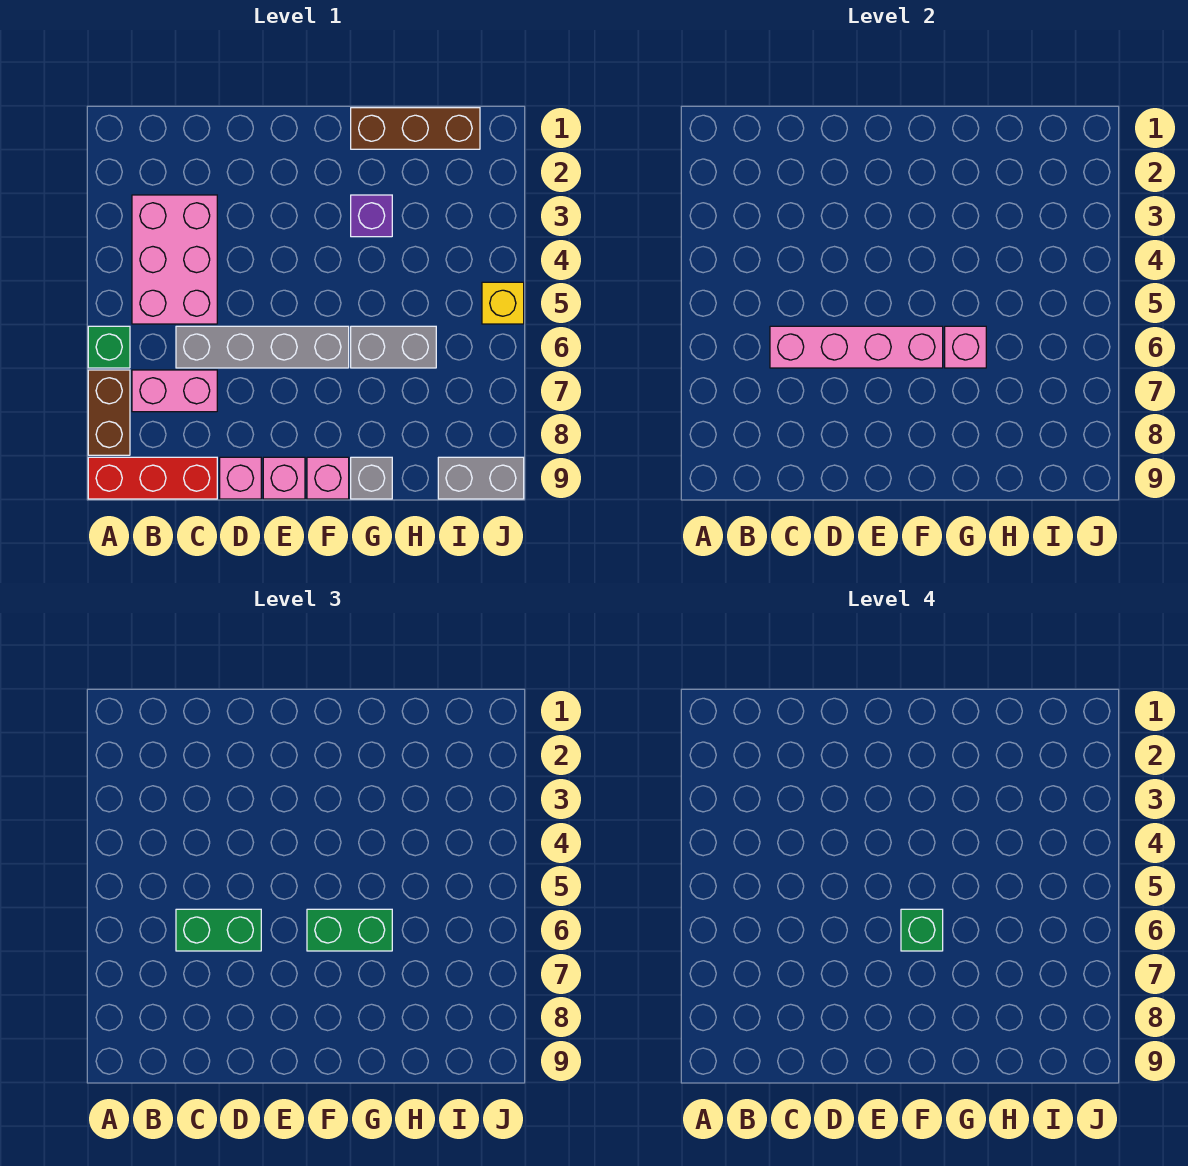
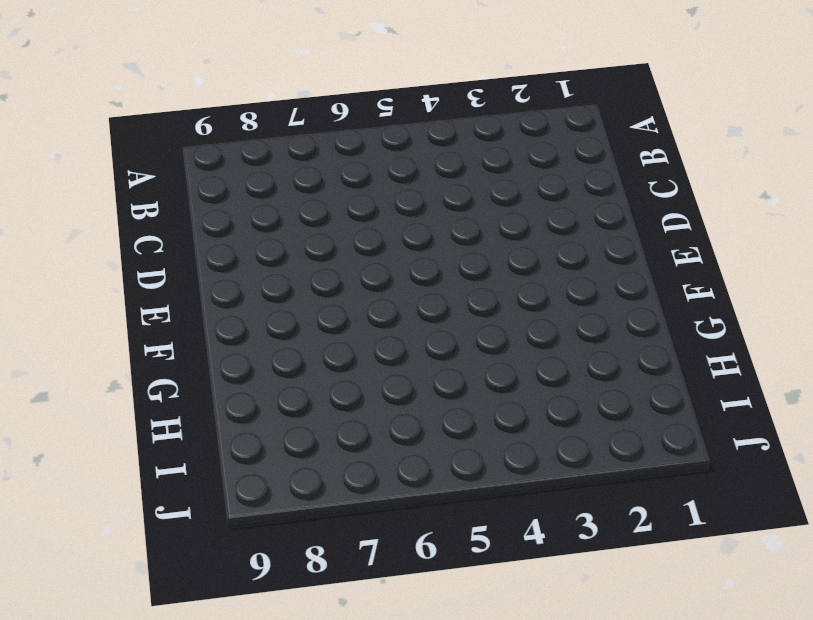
none -> green 1x1 brick [88,326,130,368]
none -> brown 1x2 brick [88,370,130,455]
none -> red 1x3 brick [88,457,217,499]

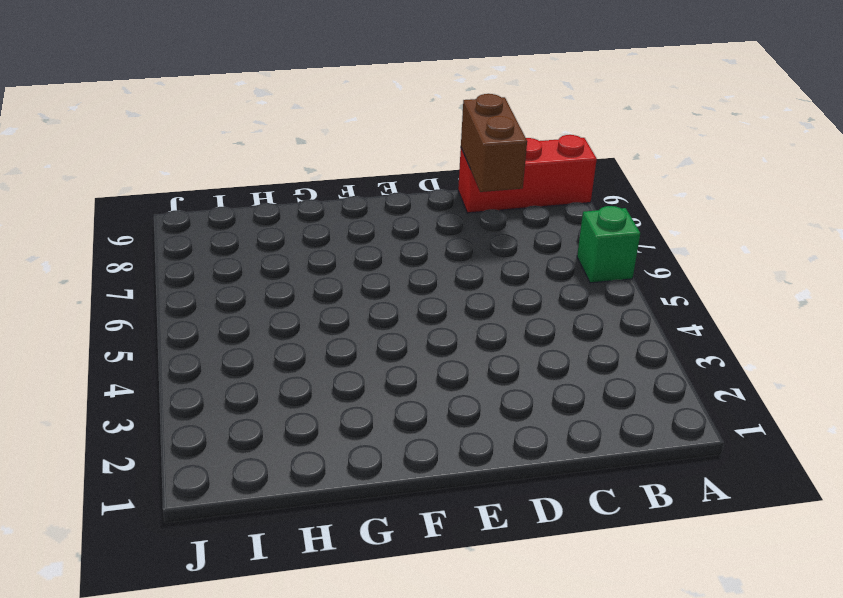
brown 1x2 brick [461,94,527,192] -> brown 1x2 brick moved to [88,370,130,455]
none -> pink 2x3 brick [132,195,217,324]
none -> pink 1x2 brick [132,370,217,412]
none -> grey 1x4 brick [176,326,349,368]

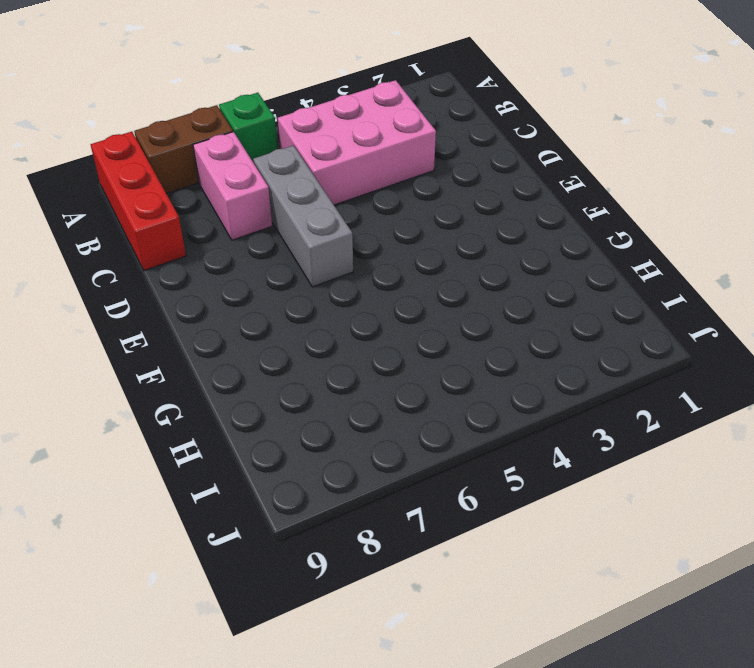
grey 1x3 brick [253,146,353,287] -> grey 1x4 brick [176,326,349,368]
none -> pink 1x1 brick [220,457,261,499]
none -> pink 1x1 brick [263,457,305,499]
none -> pink 1x1 brick [307,457,349,499]

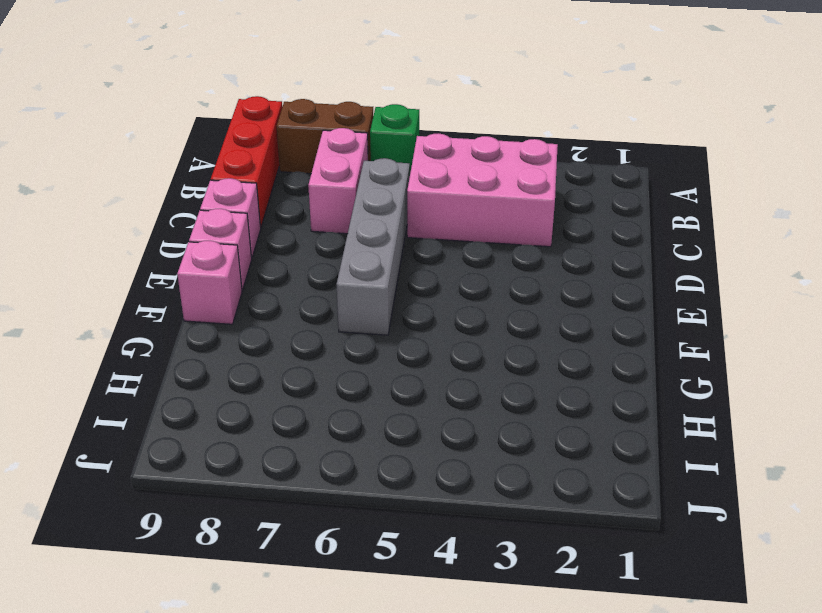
none -> brown 1x3 brick [351,108,480,149]
none -> purple 1x1 brick [351,195,392,237]
none -> grey 1x2 brick [351,326,436,368]

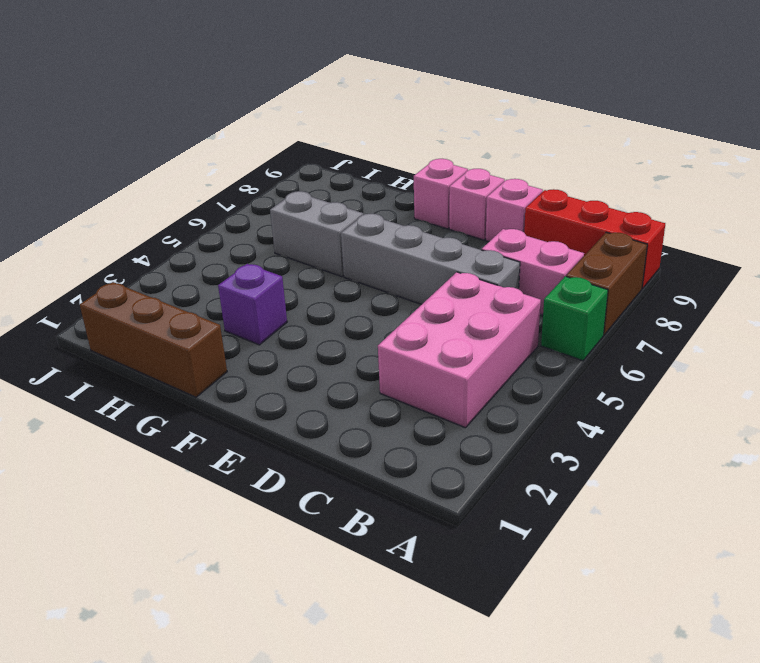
none -> grey 1x1 brick [351,457,392,499]
none -> grey 1x2 brick [438,457,524,499]
none -> yellow 1x1 brick [482,282,524,324]

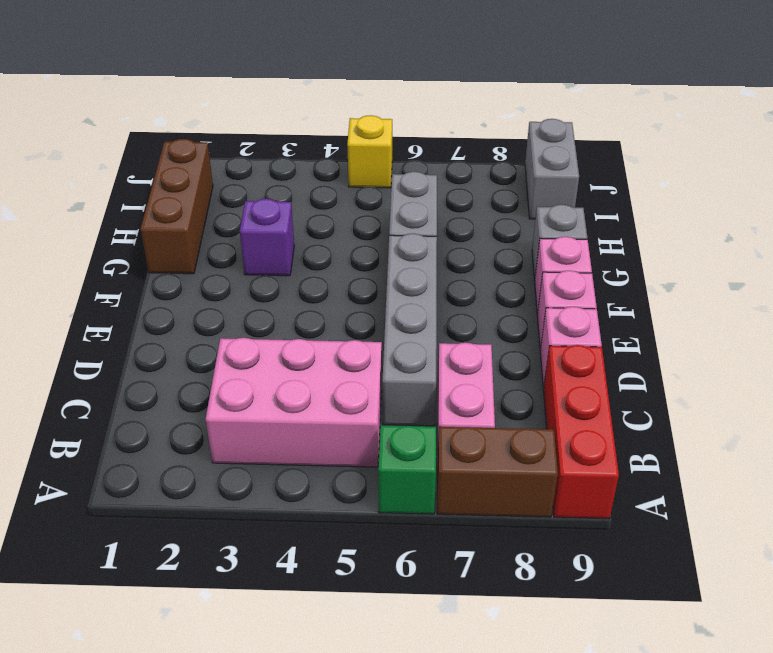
none -> pink 1x4 brick [770,326,943,368]
none -> pink 1x1 brick [945,326,986,368]
none -> green 1x2 brick [176,909,261,951]

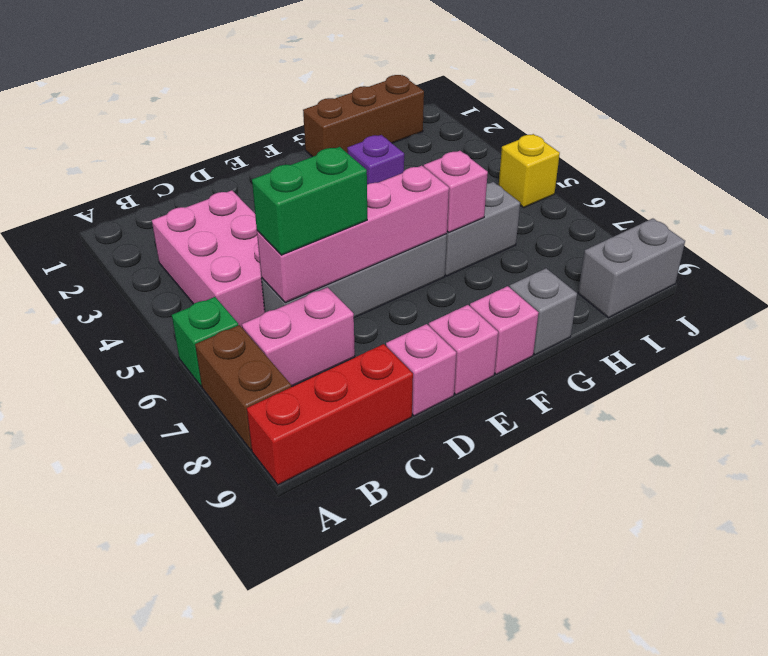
none -> green 1x2 brick [307,909,392,951]
none -> green 1x1 brick [901,909,943,951]

